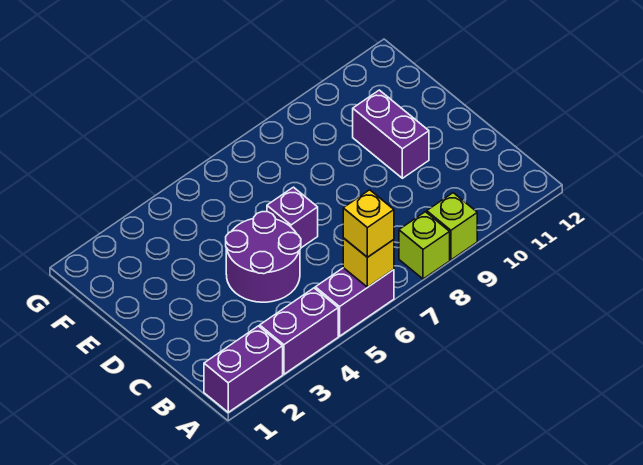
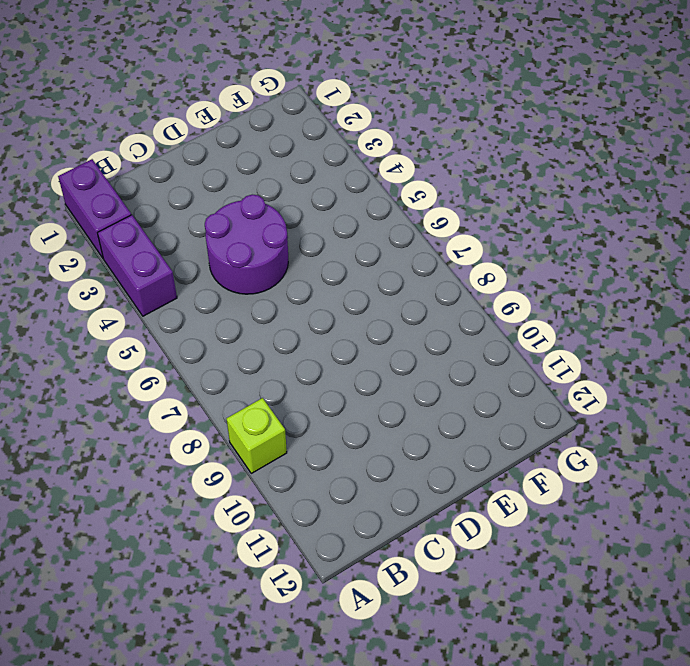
none -> purple 1x2 brick [315,268,394,336]
none -> lime 1x1 brick [399,212,450,279]

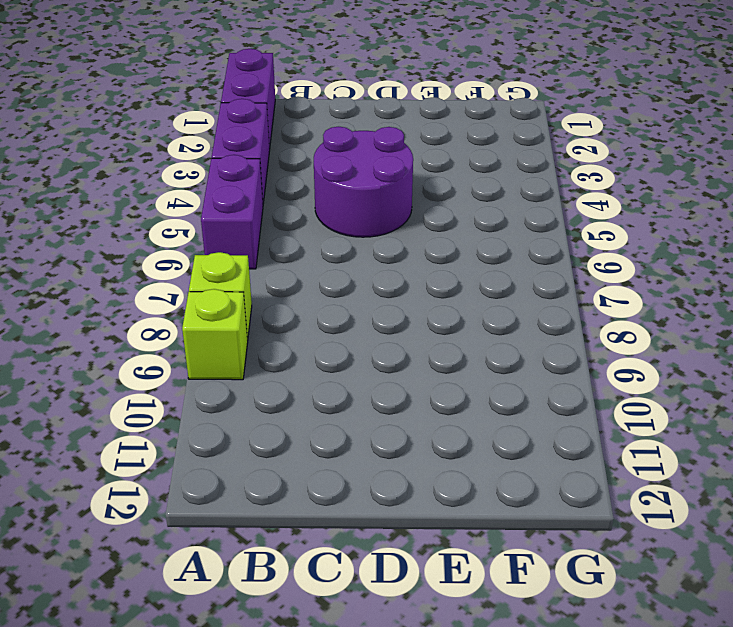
none -> purple 1x1 brick [267,187,318,248]
none -> purple 1x2 brick [353,90,429,178]

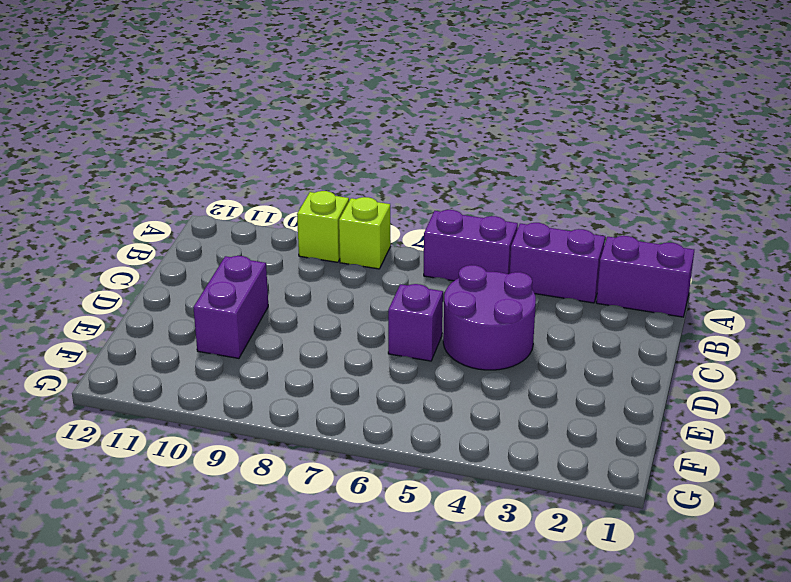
none -> yellow 1x1 brick [343,238,394,287]
none -> yellow 1x1 brick [343,190,394,257]

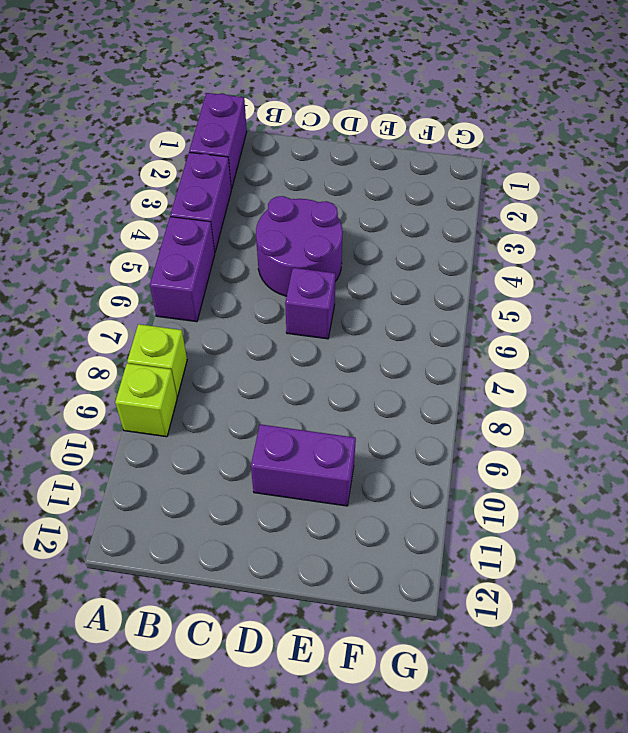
none -> yellow 1x1 brick [343,238,394,287]
none -> yellow 1x1 brick [343,190,394,257]

